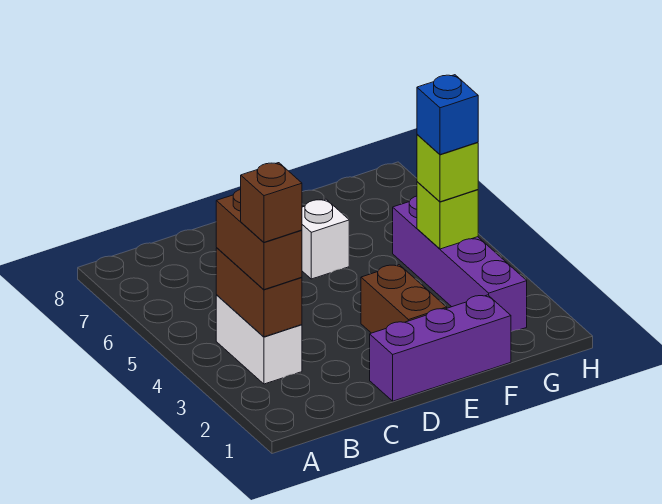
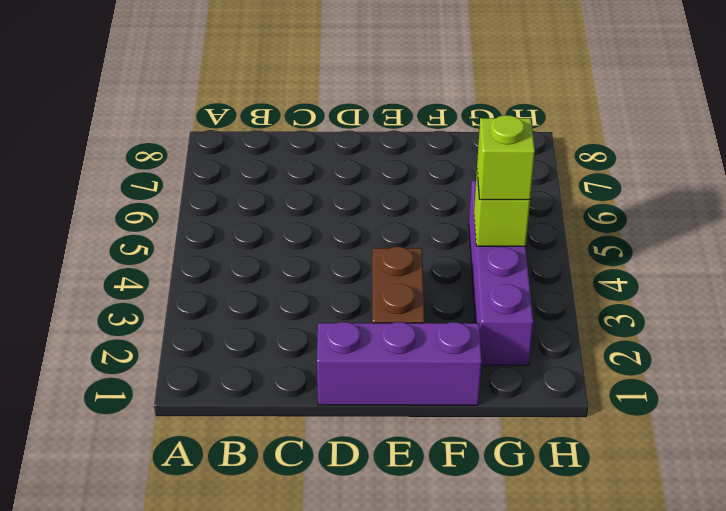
none -> white 1x2 brick [216,295,302,384]
none -> white 1x1 brick [302,199,349,279]

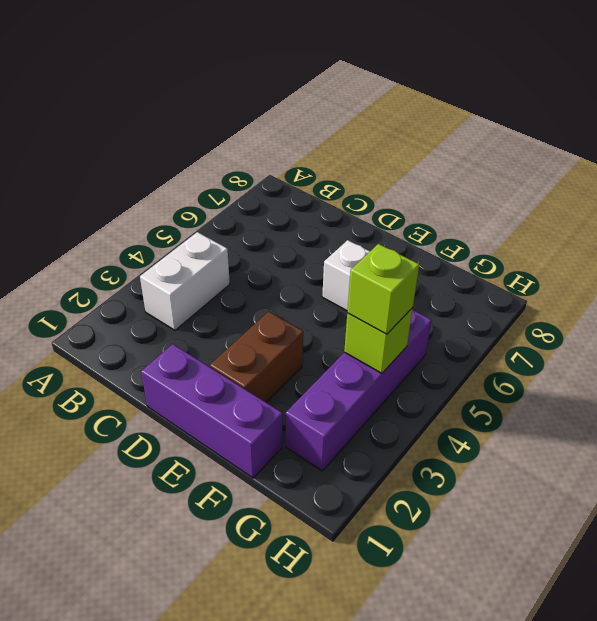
none -> brown 1x2 brick [216,248,302,337]
none -> brown 1x2 brick [216,190,302,290]

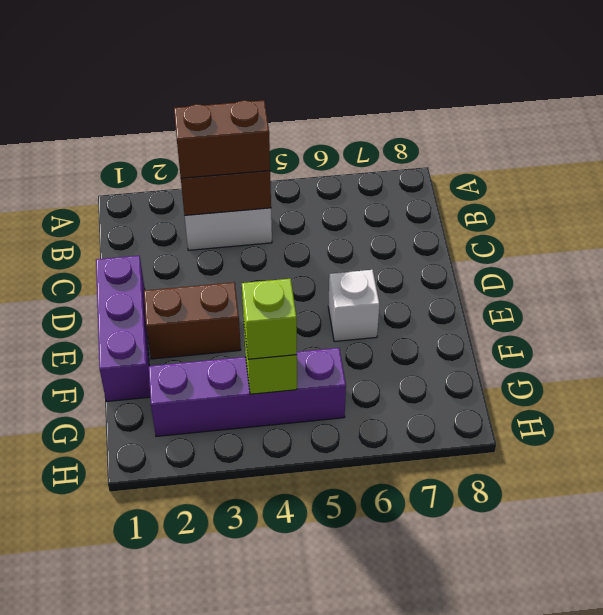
none -> brown 1x1 brick [241,163,302,242]
none -> blue 1x1 brick [417,75,478,155]

